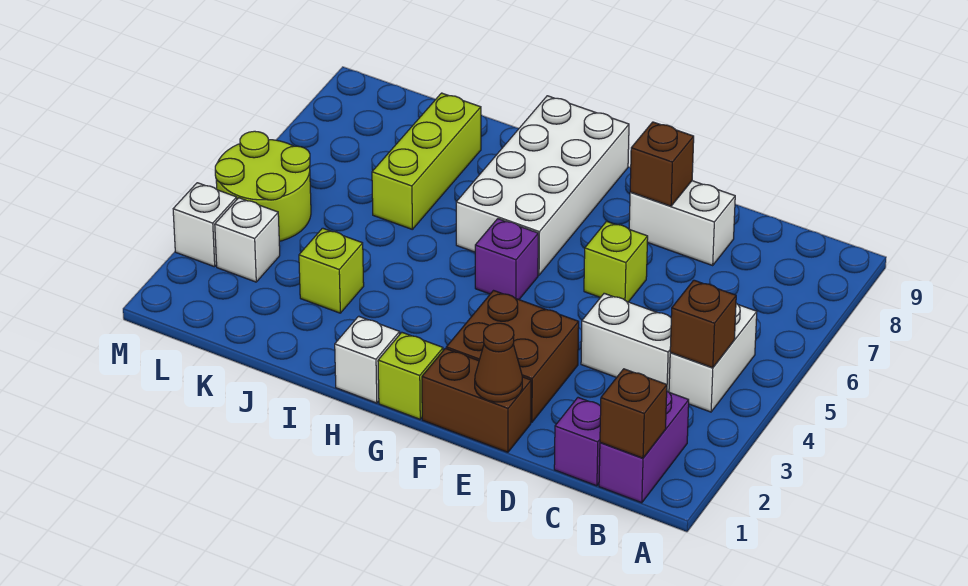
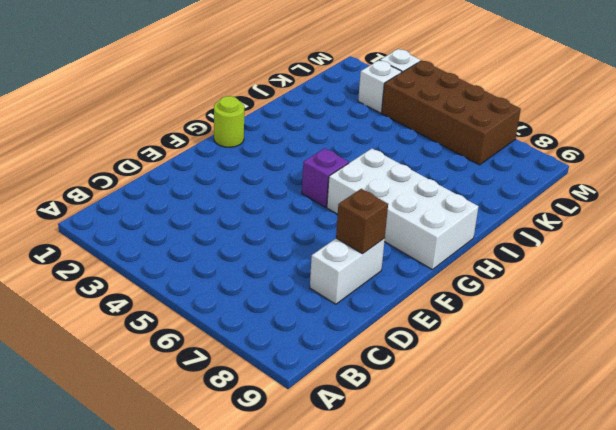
lime 1x1 round brick [214,96,244,147] -> lime 1x1 brick [378,332,443,419]
brown 2x4 brick [382,61,521,165] -> lime 2x2 round brick [215,131,311,241]
none -> purple 1x2 brick [599,391,689,503]
none -> white 1x2 brick [669,303,757,412]
none -> purple 1x1 brick [554,398,601,486]

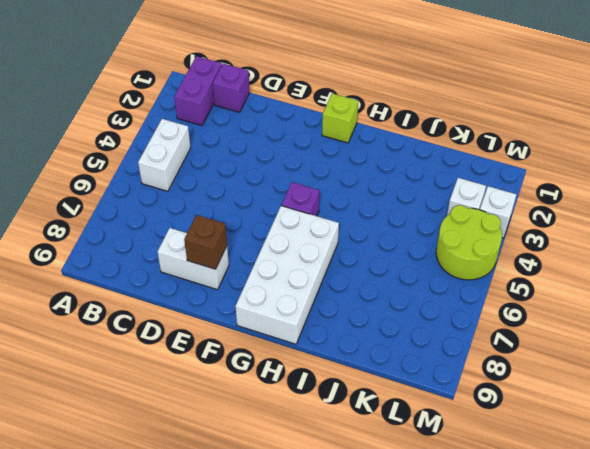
none -> white 1x2 brick [581,293,671,392]
none -> brown 1x2 brick [422,348,531,452]
none -> brown 2x2 brick [446,291,579,422]

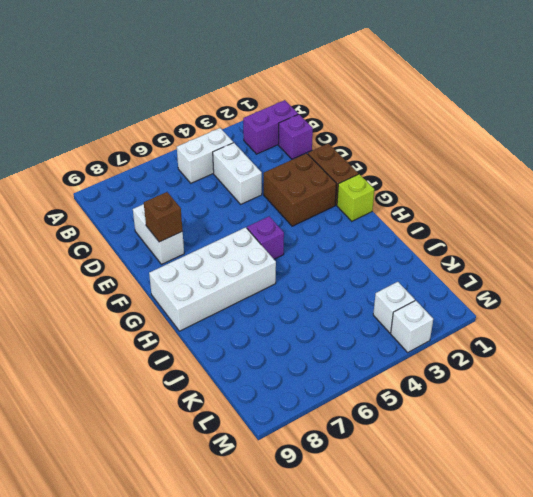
none -> lime 1x1 brick [584,221,648,302]
none -> white 1x1 brick [335,316,400,403]
none -> lime 1x1 brick [299,228,364,313]

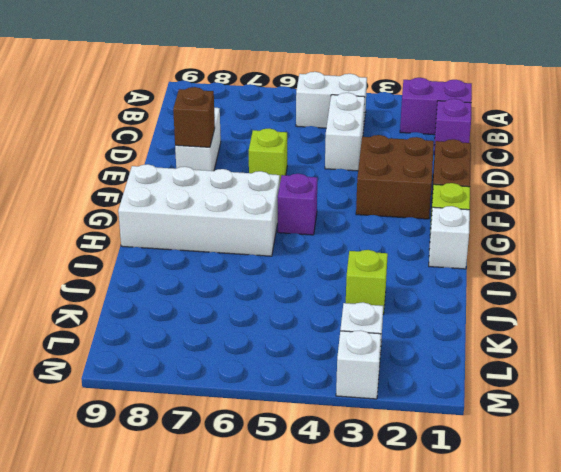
none -> lime 1x3 brick [372,93,481,229]
none -> lime 2x2 round brick [215,131,311,241]
none -> brown 1x1 brick [600,369,667,458]

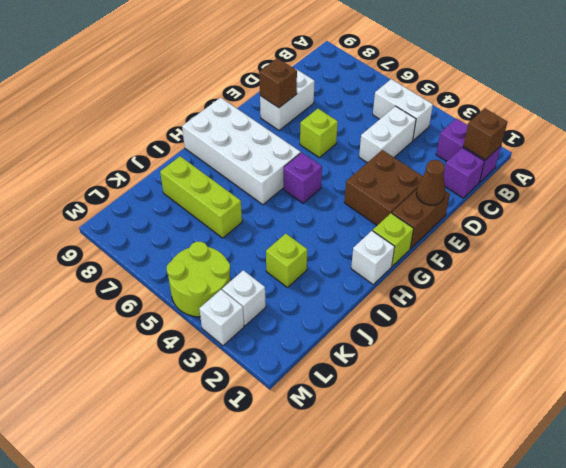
none -> brown 1x1 brick [670,280,736,368]

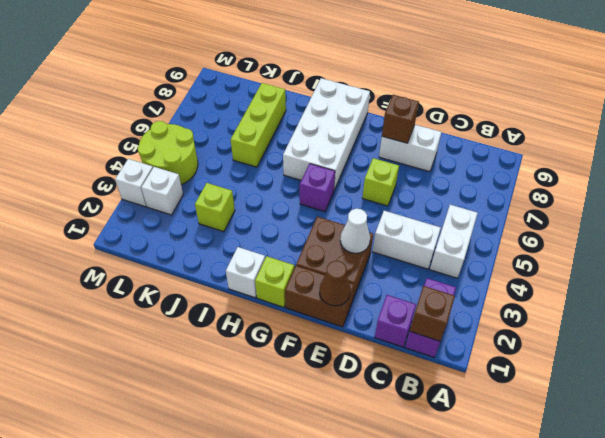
white 1x1 cone [340,209,370,253] -> none
none -> brown 1x1 brick [670,280,736,368]

